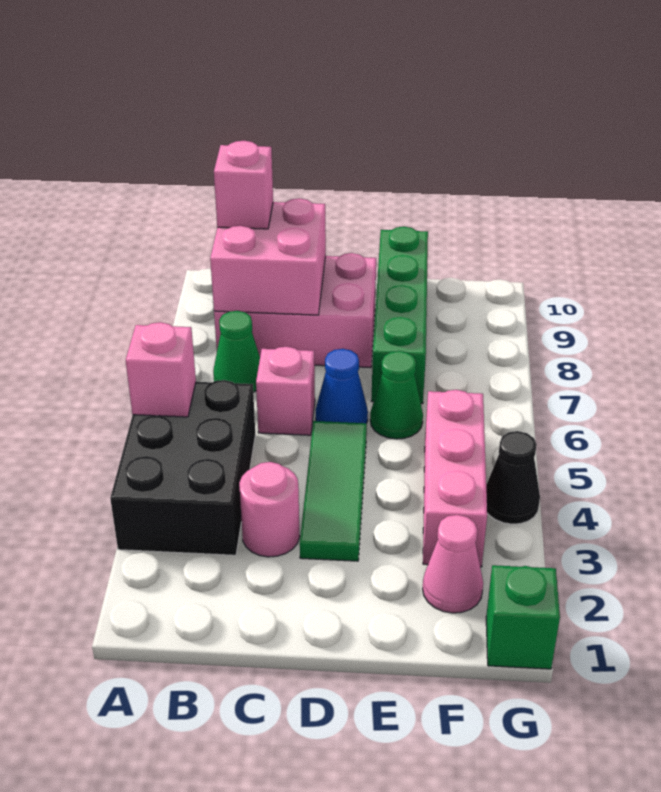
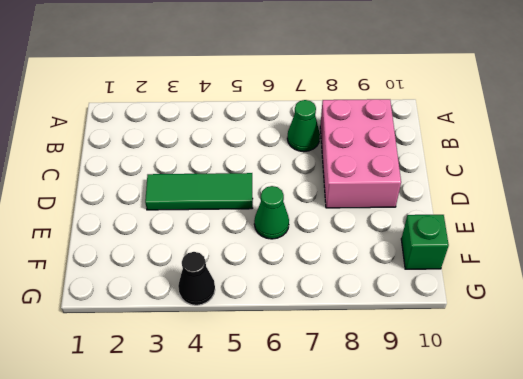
green 1x1 brick [401,215,449,269] -> green 1x1 brick moved to [486,565,560,669]
none -> black 2x3 brick [110,380,255,555]
none -> pink 1x1 round brick [239,462,300,557]
none -> pink 1x1 brick [256,347,315,435]

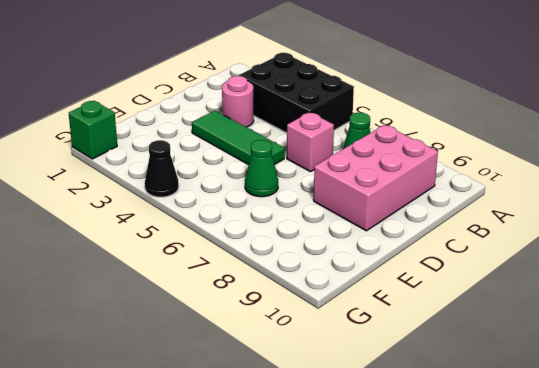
none -> blue 1x1 cone [316,349,368,423]
none -> green 1x4 brick [372,227,428,404]
none -> pink 1x1 cone [423,515,483,613]

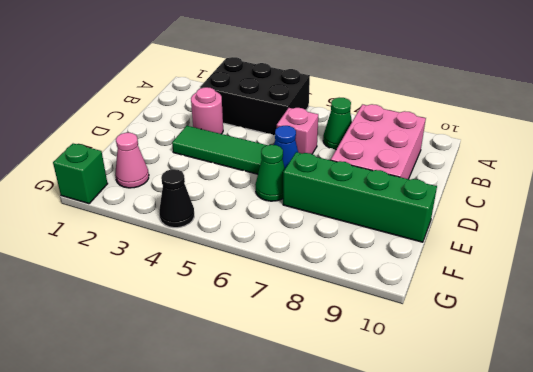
none -> pink 1x3 brick [423,390,487,567]
none -> pink 1x1 brick [126,322,196,417]
none -> pink 2x2 brick [210,198,326,315]

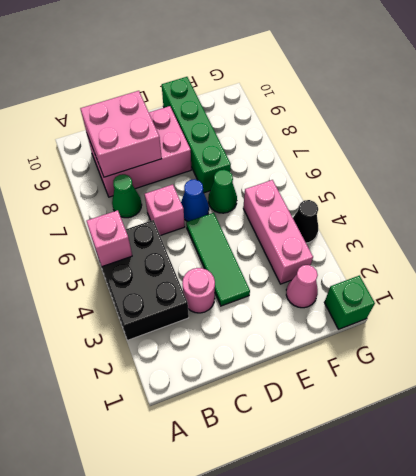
none -> pink 1x1 brick [214,141,273,229]

